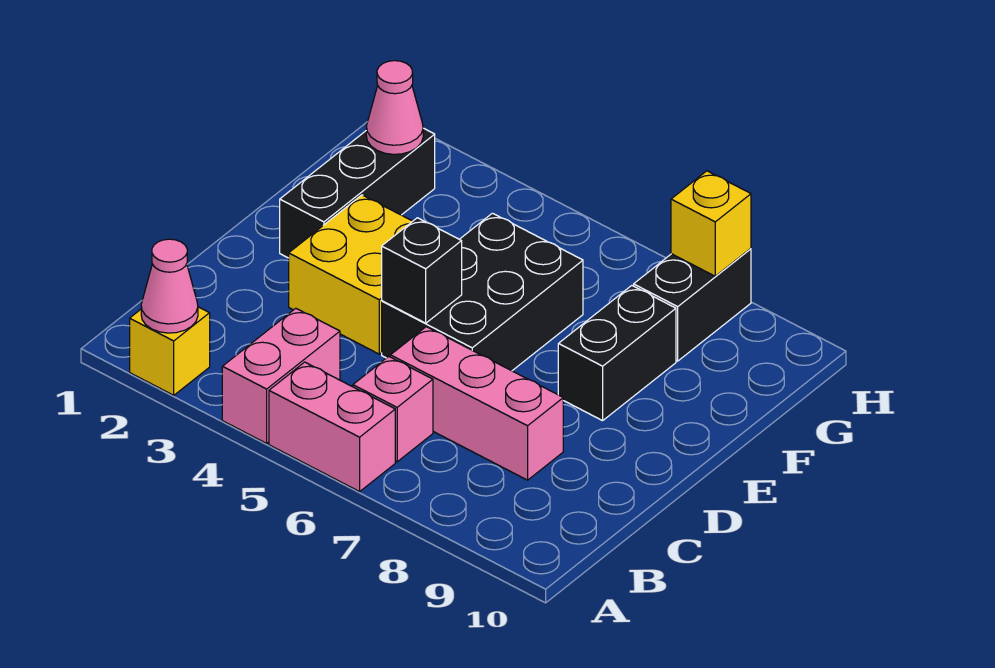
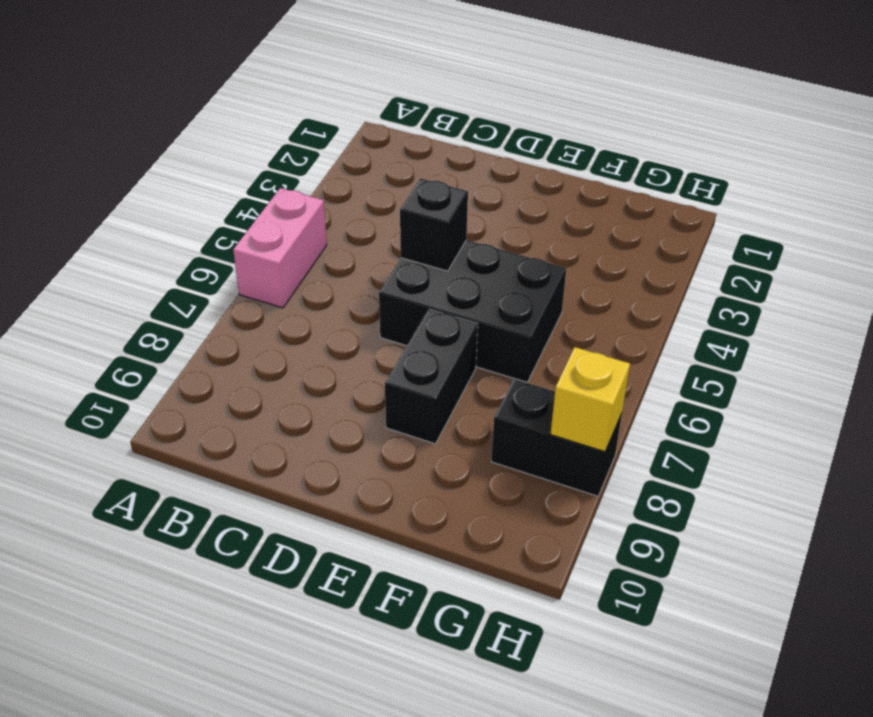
black 1x2 brick [385,309,478,444] -> black 1x2 brick turned to [558,286,676,421]
none -> yellow 1x1 brick [130,307,210,395]
none -> pink 1x2 brick [222,308,340,443]
none -> pink 1x1 brick [353,356,433,462]

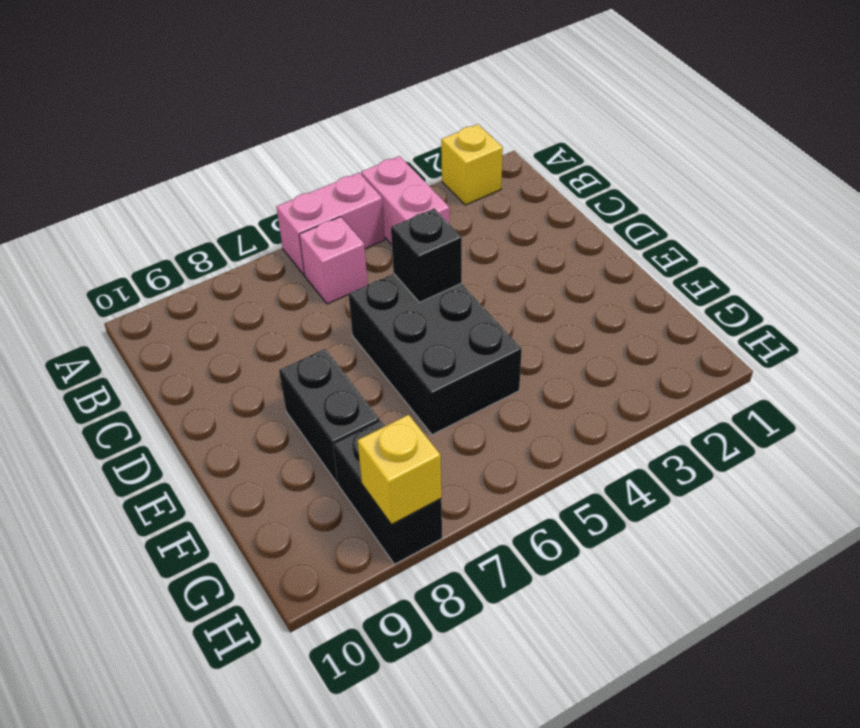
none -> pink 1x3 brick [390,327,563,480]
none -> yellow 2x2 brick [289,195,412,354]
none -> black 1x3 brick [280,128,435,258]

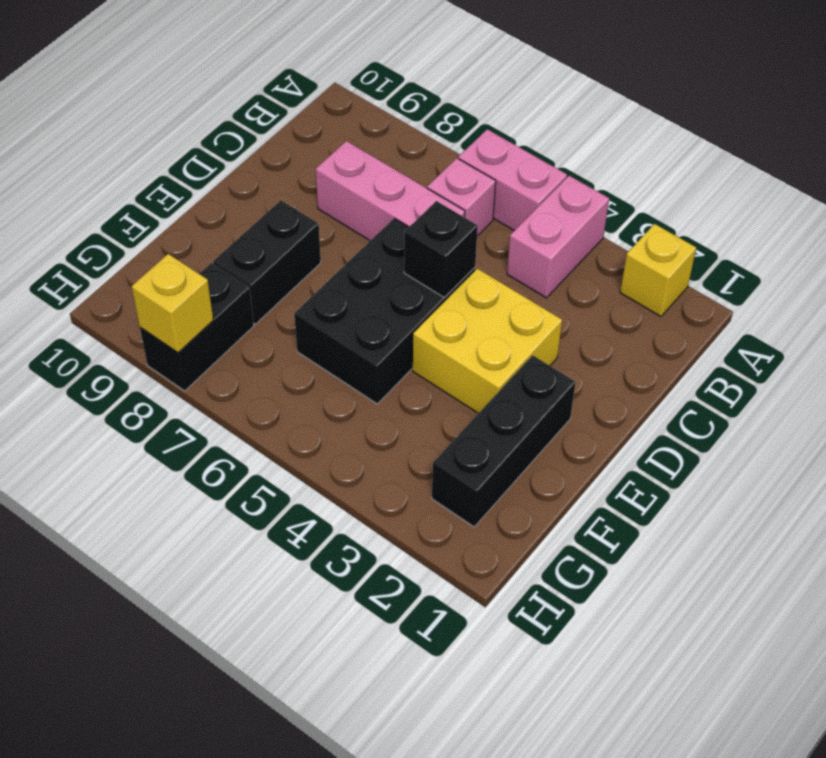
none -> pink 1x1 cone [141,239,198,333]
none -> pink 1x1 cone [366,61,423,154]

